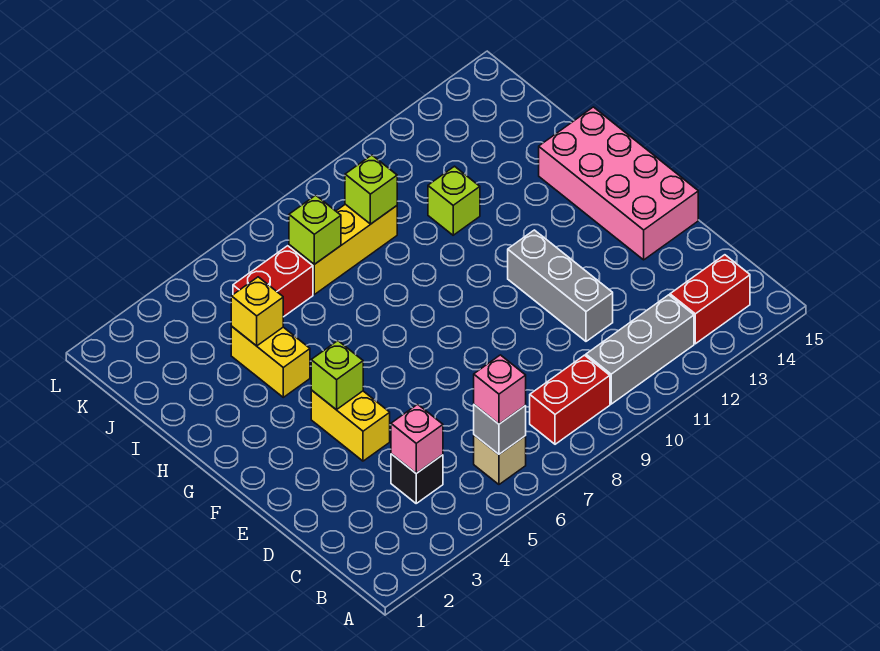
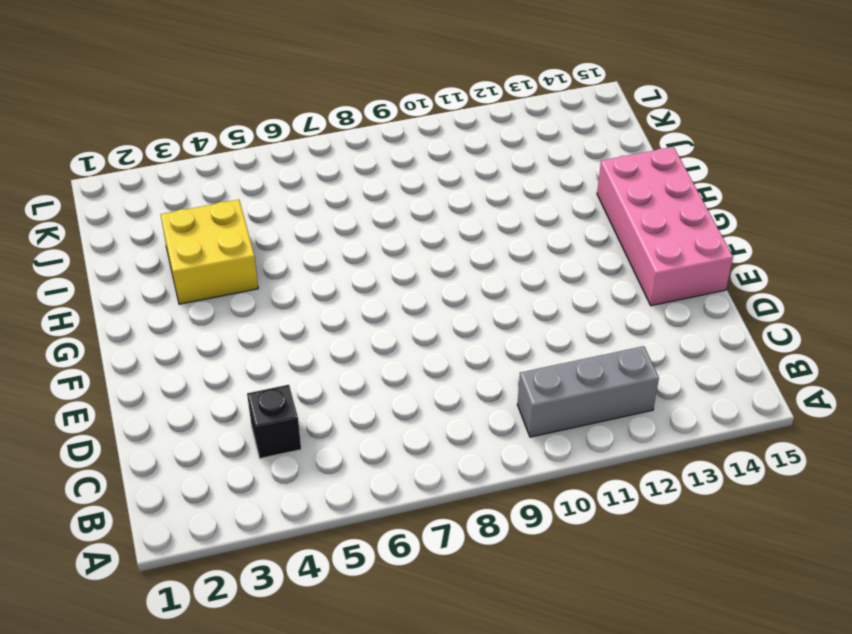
yellow 2x2 brick [160,200,258,304] -> yellow 1x2 brick [231,327,310,397]
none -> tan 1x1 brick [474,435,526,484]
none -> red 1x2 brick [530,355,610,444]
none -> red 1x2 brick [670,255,750,344]

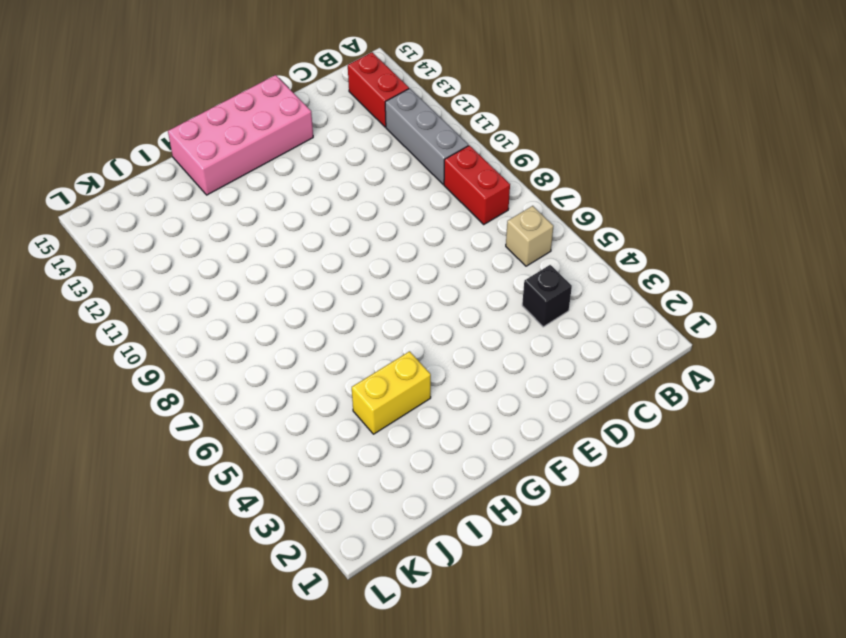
none -> grey 1x3 brick [508,230,613,341]
none -> yellow 1x2 brick [311,390,390,461]
none -> lime 1x1 brick [428,166,480,235]

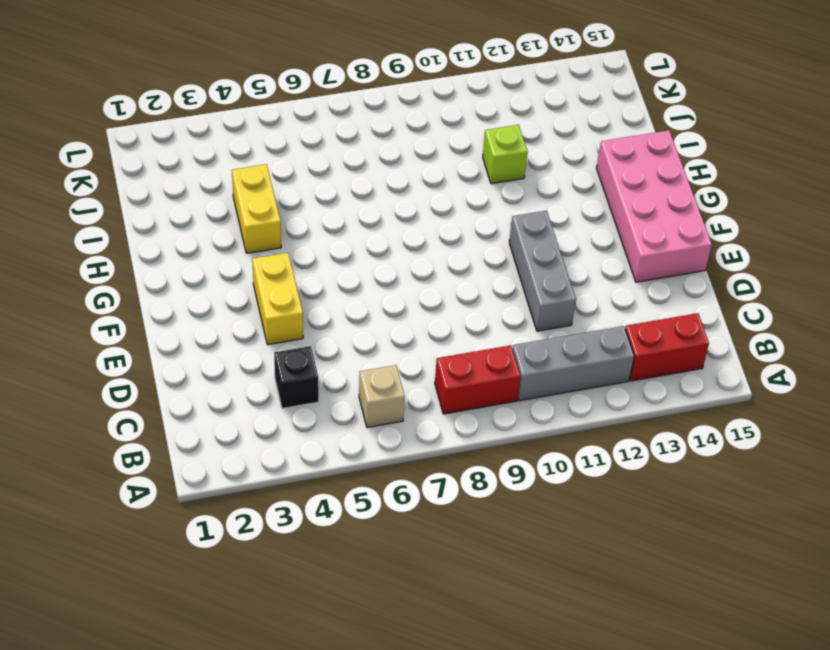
none -> red 1x2 brick [233,246,313,317]
none -> yellow 1x3 brick [289,204,397,294]
none -> grey 1x1 brick [474,405,526,454]

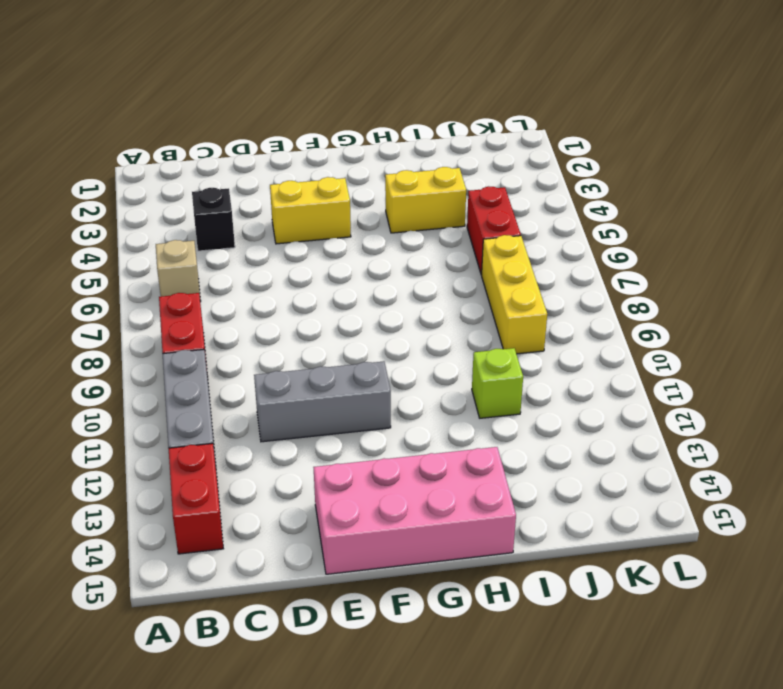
none -> grey 1x1 brick [474,405,526,454]
none -> pink 1x1 brick [391,404,443,473]
none -> lime 1x1 brick [311,341,363,410]

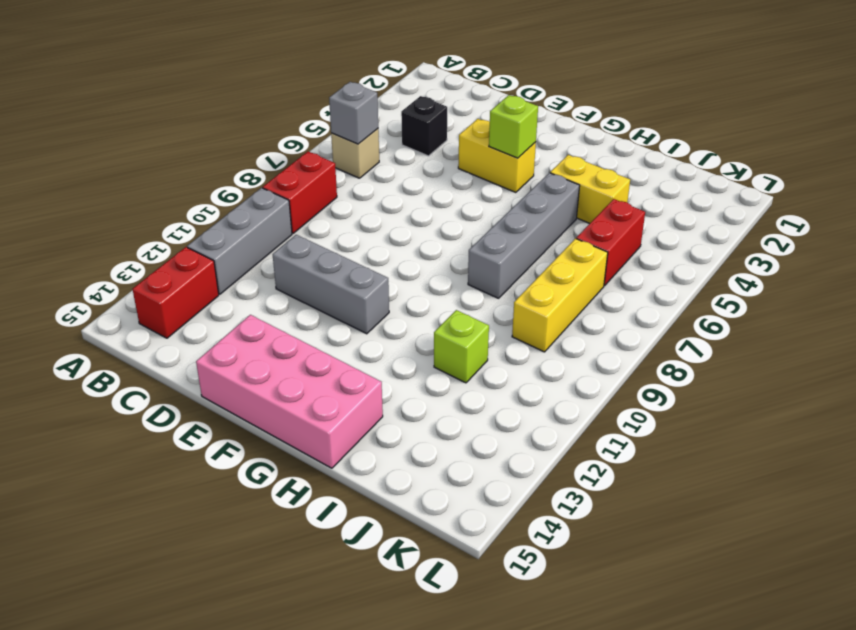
grey 1x4 brick [468,173,580,298] -> none
none -> pink 1x1 brick [391,404,443,473]
none -> yellow 1x1 brick [231,277,283,346]
none -> lime 1x1 brick [289,195,341,264]

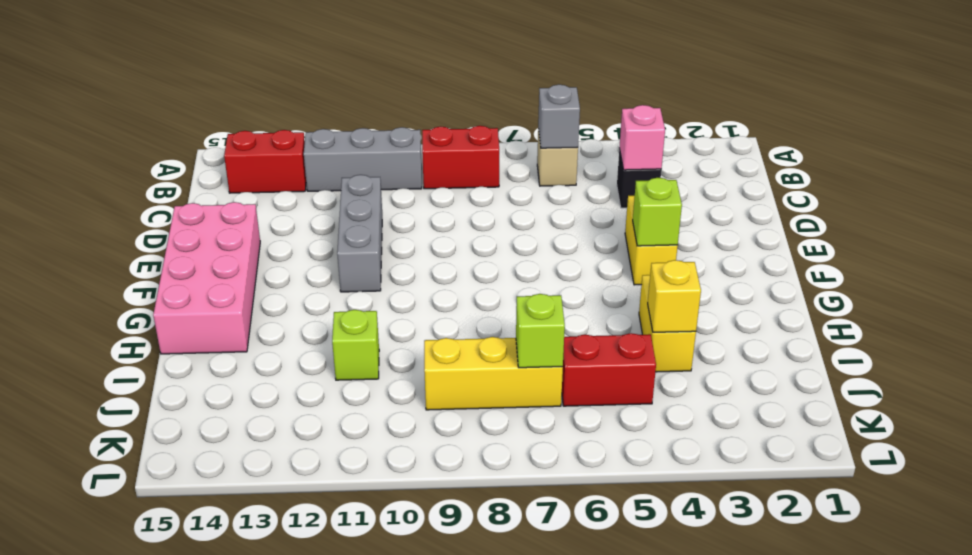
none -> lime 1x1 brick [345,155,397,224]
none -> pink 1x1 brick [474,355,526,424]

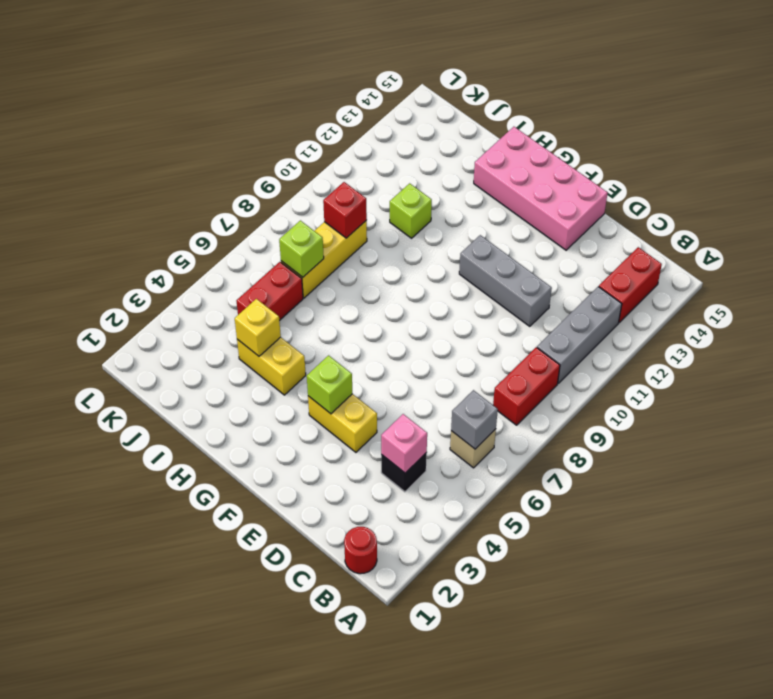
red 1x1 round brick [344,527,377,574] -> none
red 1x1 brick [323,182,367,238] -> lime 1x1 brick [345,155,397,224]
none -> pink 1x1 brick [474,355,526,424]

